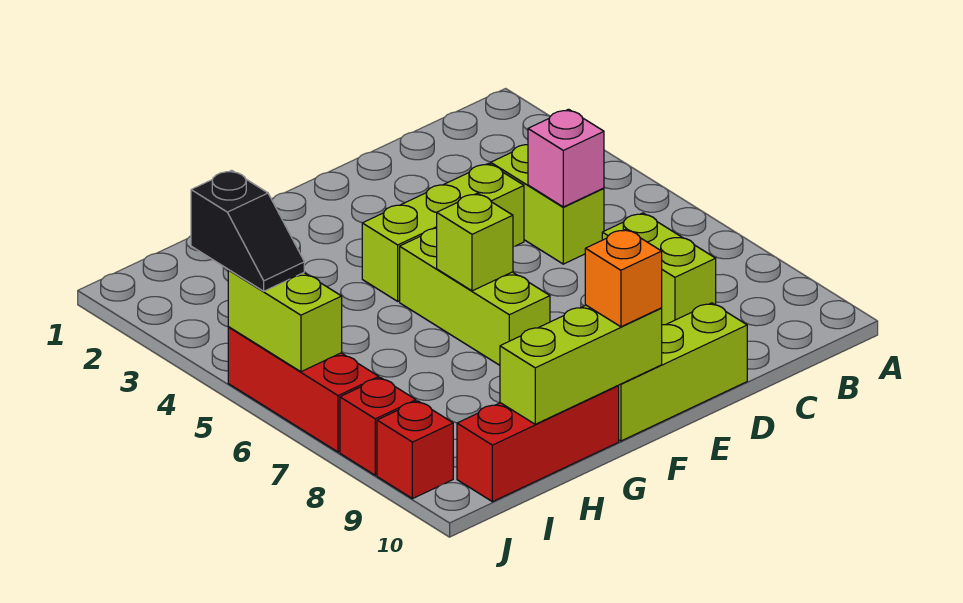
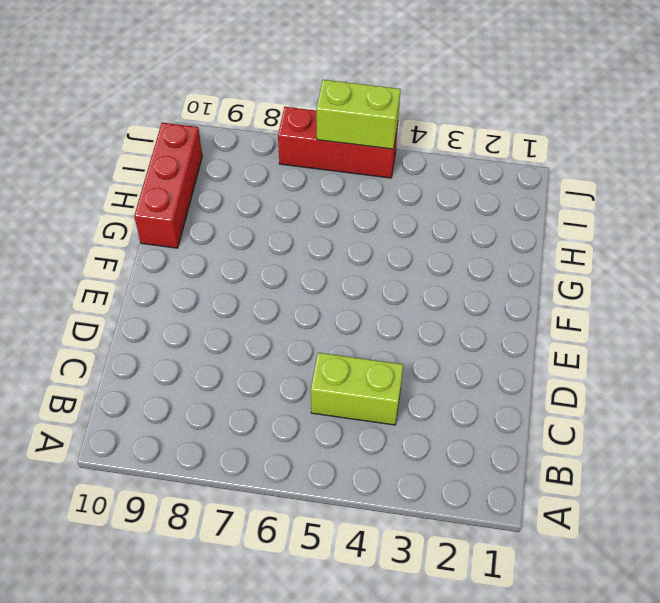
none -> lime 1x2 brick [602,213,716,325]
none -> lime 1x3 brick [362,163,524,301]
none -> lime 1x3 brick [619,303,747,441]

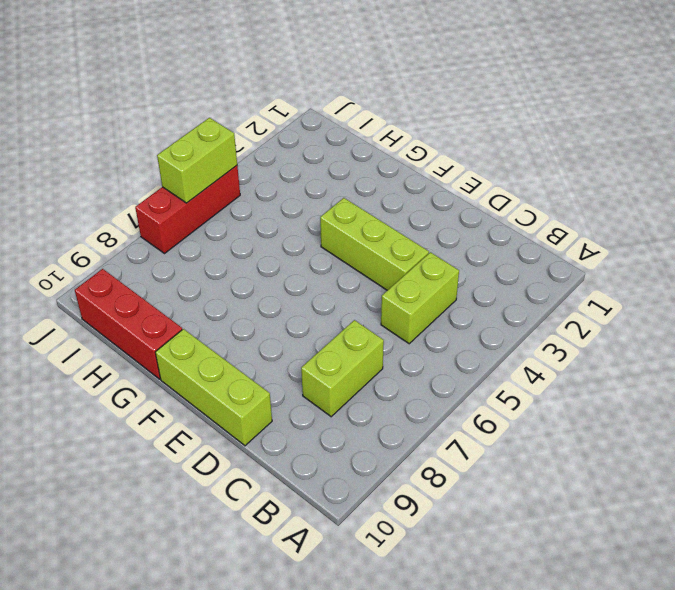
none -> lime 1x3 brick [400,228,550,365]
none -> red 1x1 brick [340,378,416,475]
none -> red 1x1 brick [377,401,453,499]

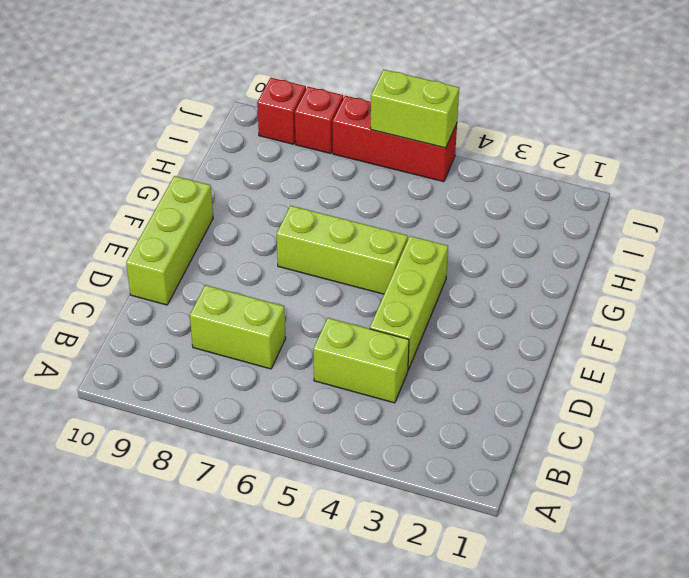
none -> red 1x3 brick [457,385,619,502]
none -> pink 1x1 brick [528,109,604,207]
none -> lime 1x1 brick [437,193,513,291]

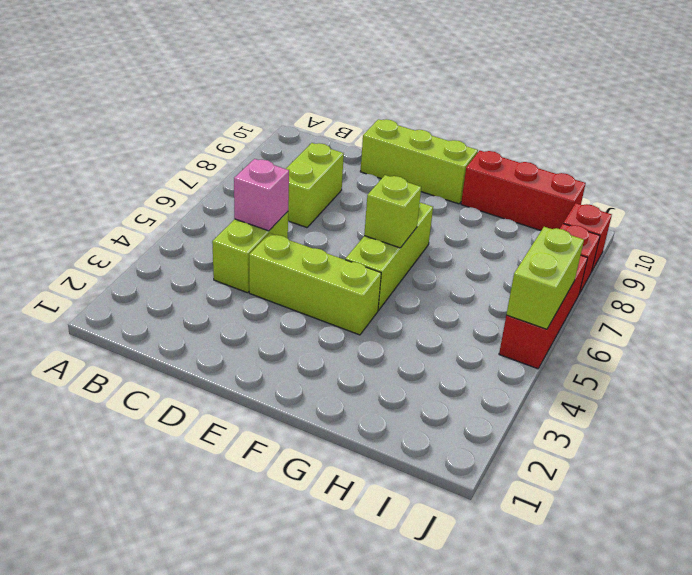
none -> lime 1x3 brick [500,305,662,424]
none -> orange 1x1 brick [585,229,662,327]
none -> black 1x2 slope [191,170,304,291]

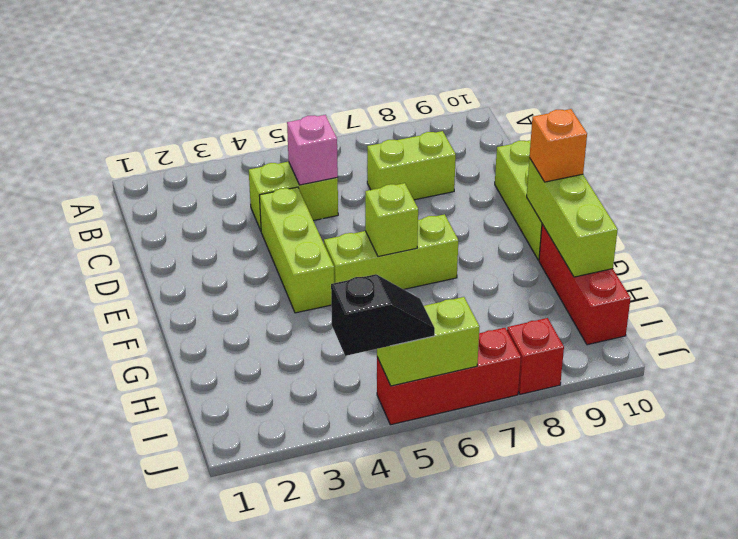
none -> red 1x1 brick [377,401,453,499]

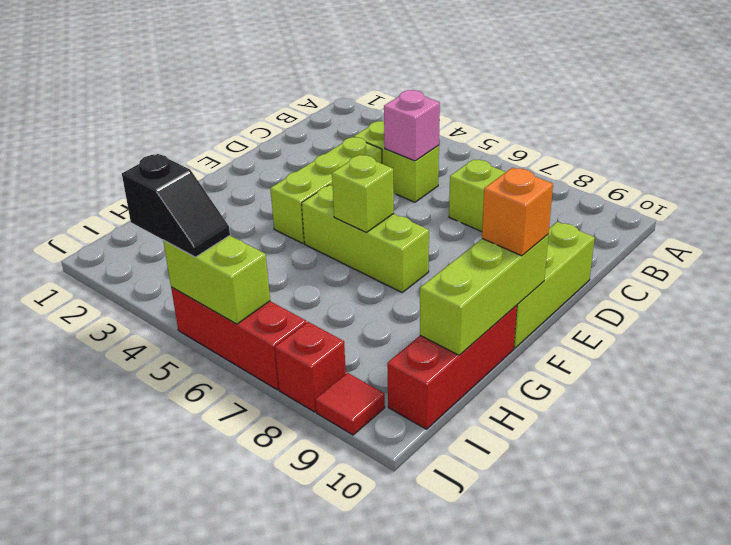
red 1x1 tile [315,373,385,435] -> red 1x1 brick [377,401,453,499]

